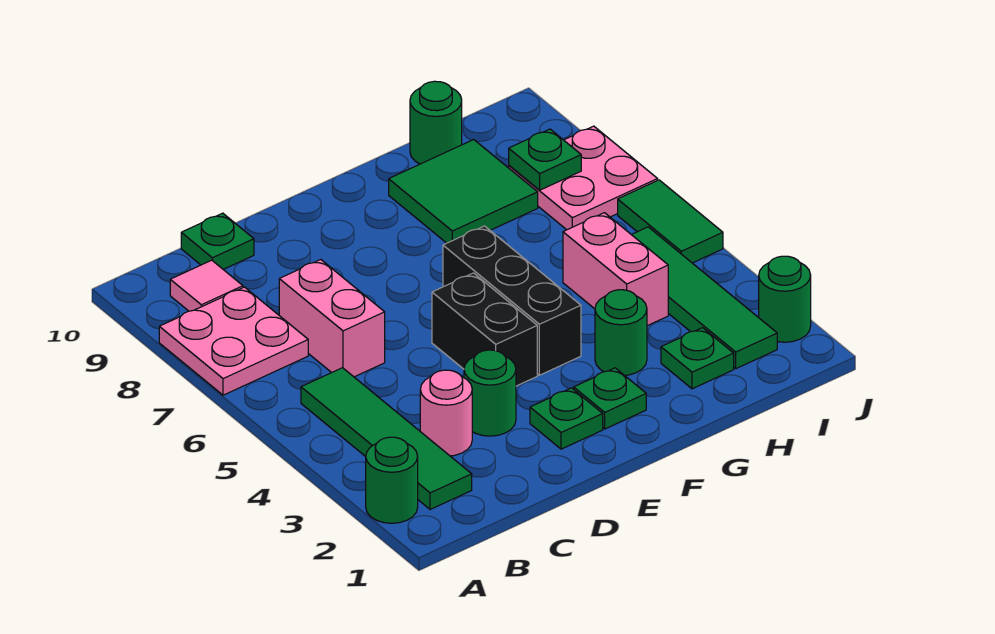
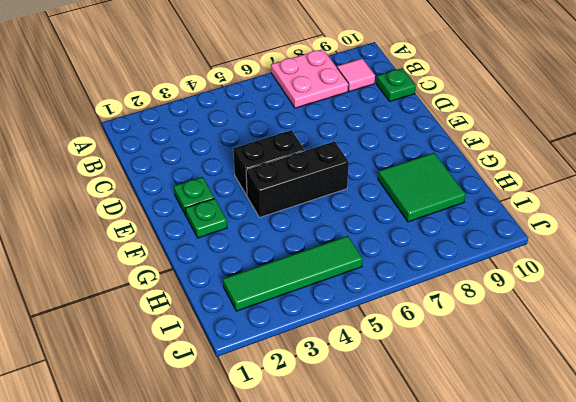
none -> green 1x1 round brick [366,437,418,523]
none -> green 1x4 tile [301,368,472,510]
none -> pink 1x1 round brick [420,370,472,456]

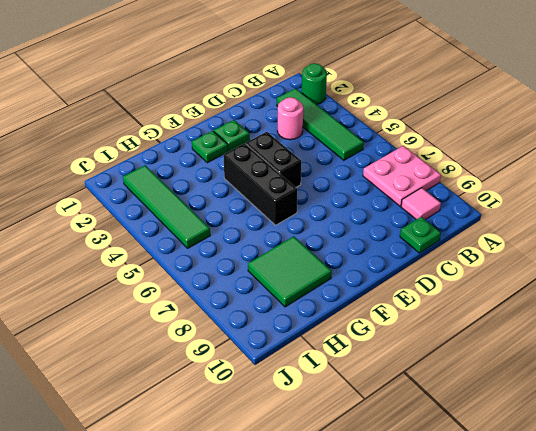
none -> pink 1x2 brick [279,260,385,377]
none -> green 1x1 round brick [464,350,516,436]
none -> green 1x1 round brick [595,290,647,375]

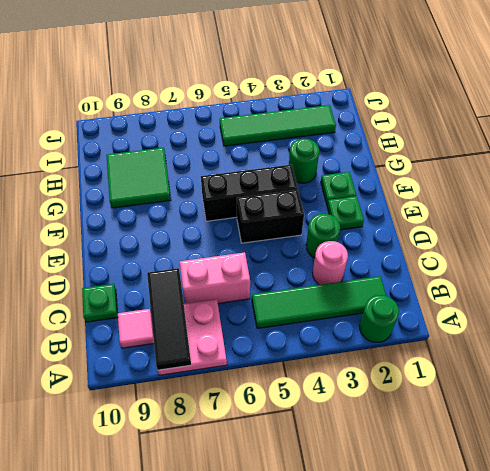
black 1x3 tile [147,268,191,370] -> none
none -> green 1x1 plate [661,328,734,389]
none -> pink 1x2 brick [563,213,668,326]
none -> green 1x1 round brick [410,81,462,164]

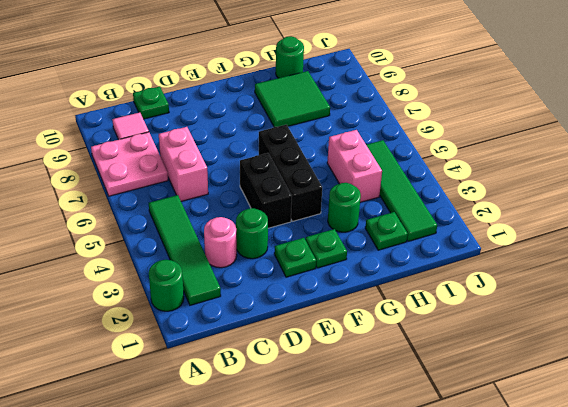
none -> pink 2x2 plate [509,126,658,230]
none -> green 1x1 round brick [759,256,811,342]
none -> green 1x2 tile [618,180,723,263]

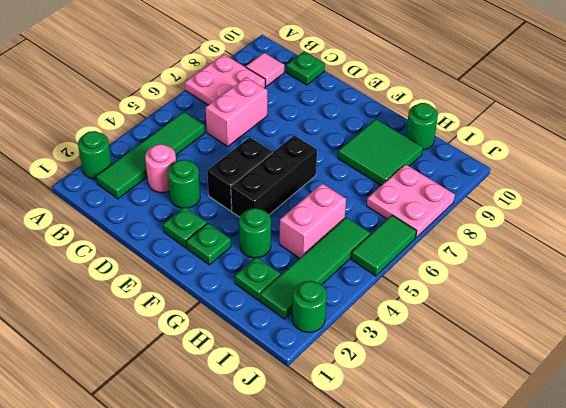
none -> green 1x1 plate [509,129,581,190]

